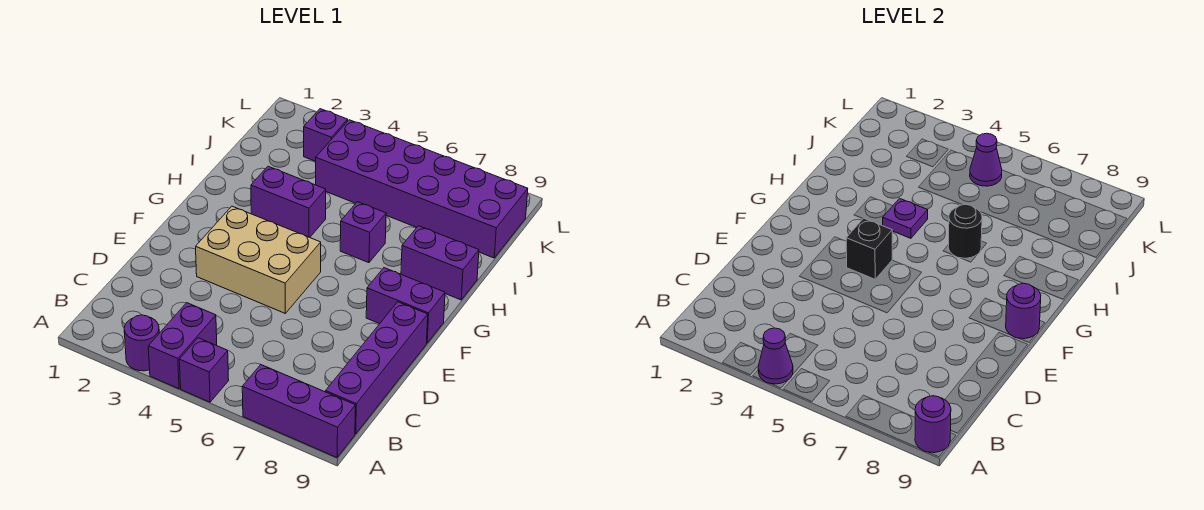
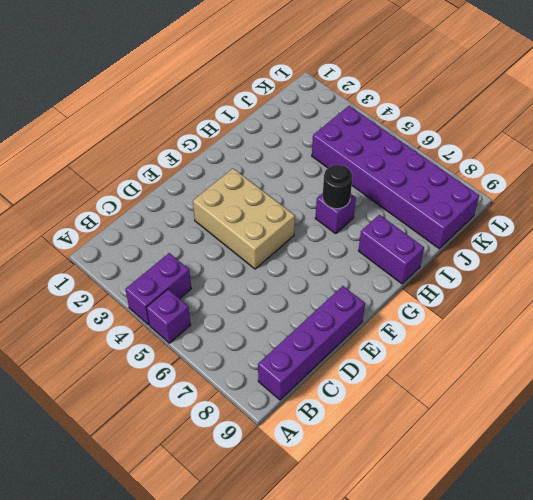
none -> purple 1x1 round brick [124,315,159,371]
none -> purple 1x3 brick [242,365,356,457]
none -> purple 1x2 brick [366,268,445,343]

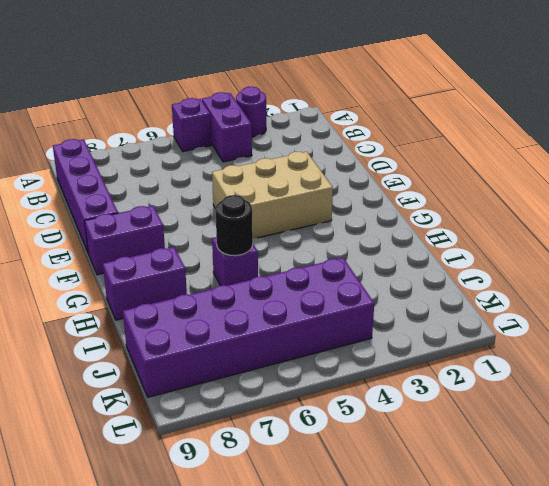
none -> purple 1x3 brick [242,365,356,457]
none -> purple 1x2 brick [251,166,326,237]
none -> purple 1x1 brick [304,109,348,161]

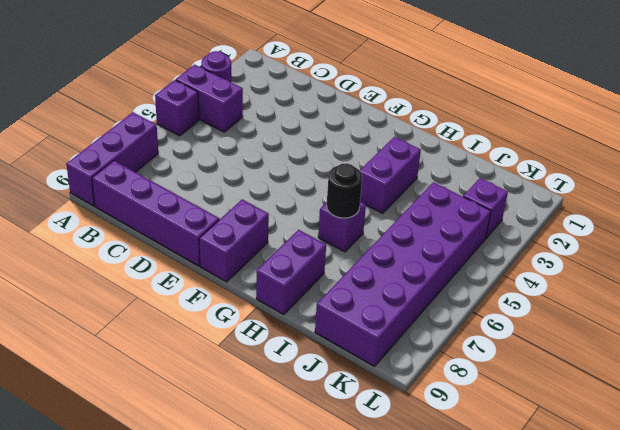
none -> tan 2x3 brick [196,206,321,313]
none -> purple 1x1 cone [758,328,793,384]
none -> purple 1x1 round brick [915,396,951,453]

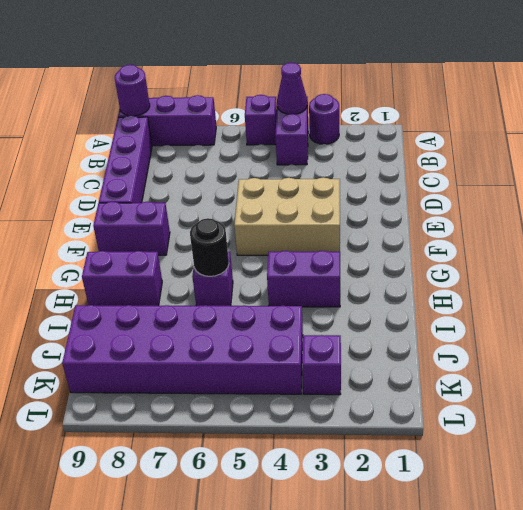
none -> black 1x1 brick [846,218,892,279]
none -> purple 1x1 round brick [1006,283,1041,339]
none -> purple 1x1 plate [883,198,928,238]

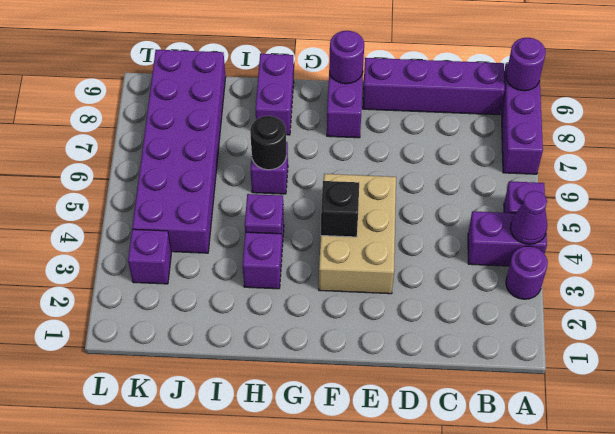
none -> purple 1x1 cone [970,133,1002,186]

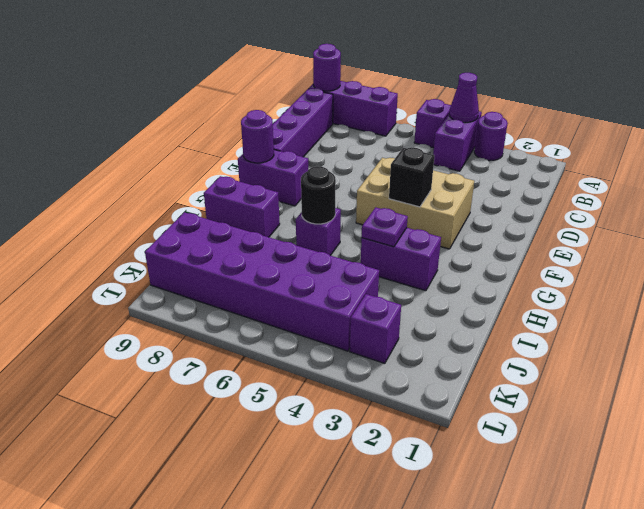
none -> purple 1x1 cone [970,133,1002,186]

